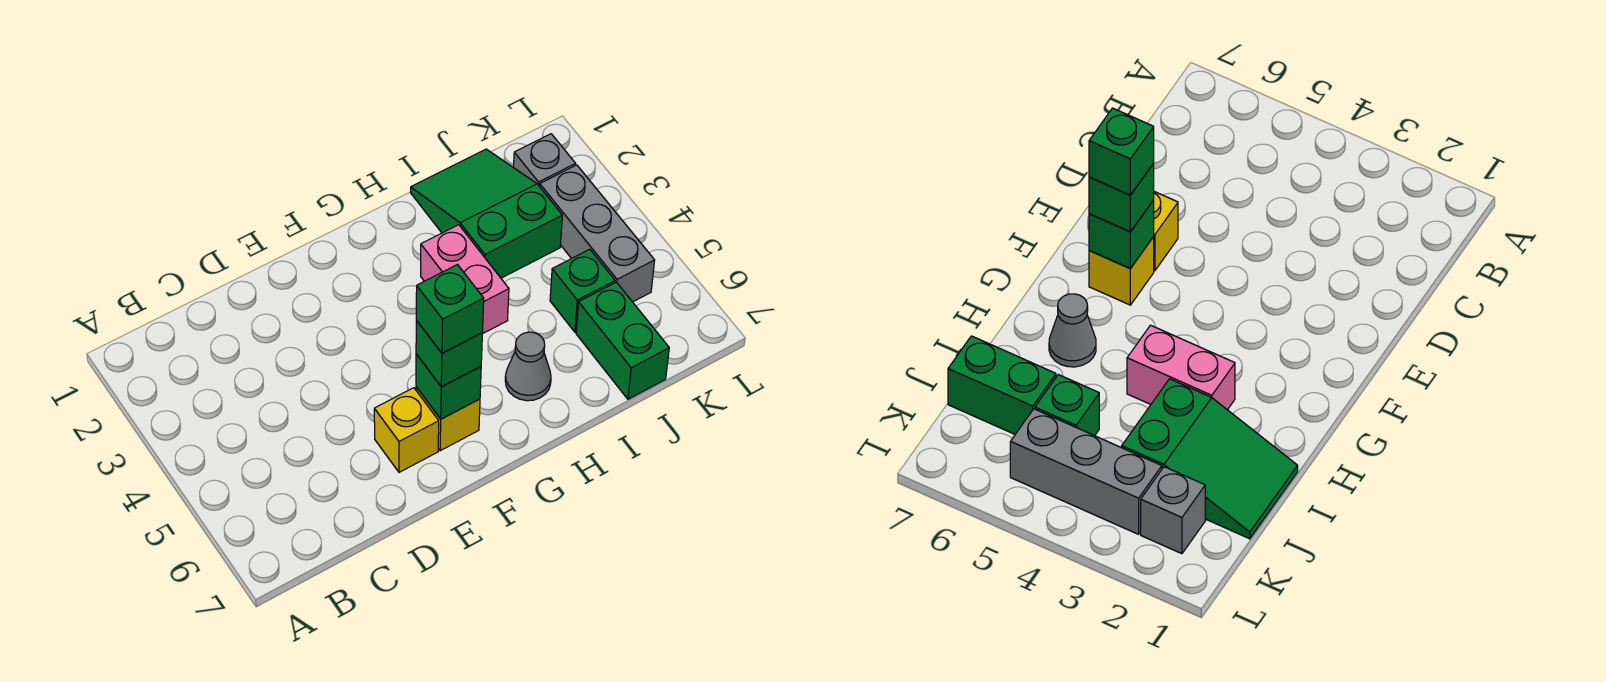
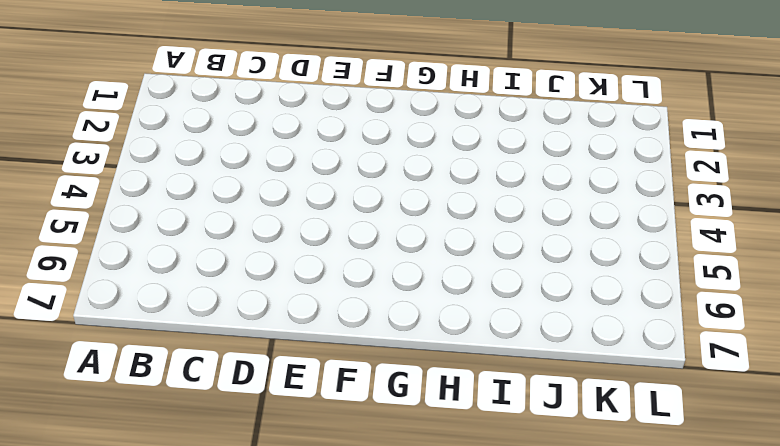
none -> yellow 1x1 brick [374,388,439,472]
none -> yellow 1x1 brick [416,387,480,451]
none -> pink 1x2 brick [421,225,509,334]

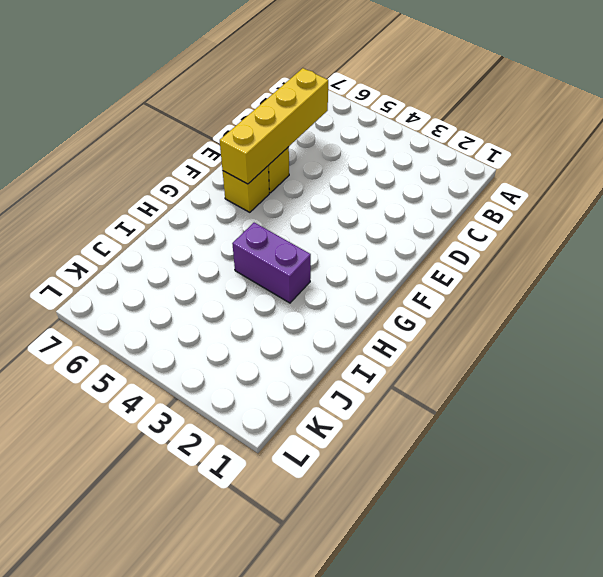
yellow 1x4 brick [220,68,328,184] -> green 1x1 brick [416,354,481,419]
purple 1x2 brick [232,223,311,303] -> pink 1x2 brick [421,225,509,334]
none -> grey 1x1 cone [505,332,551,401]
none -> green 2x3 slope [411,149,562,278]
none -> green 1x1 brick [550,249,615,332]

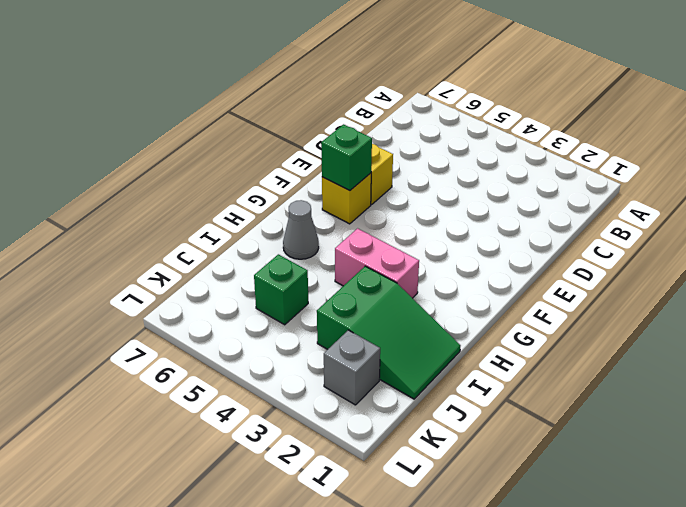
none -> green 1x2 brick [576,282,669,399]
none -> grey 1x3 brick [540,165,655,302]
none -> green 1x1 brick [416,320,482,387]

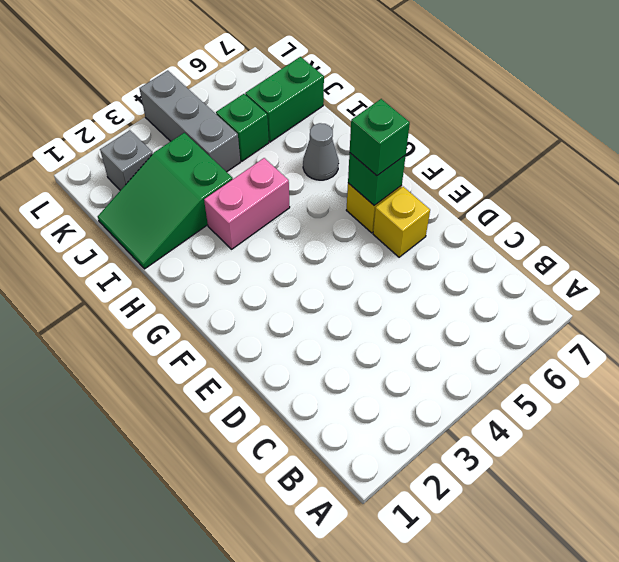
grey 1x3 brick [140,71,240,172] -> grey 1x3 brick turned to [540,165,655,302]
none -> green 1x1 brick [416,265,484,353]

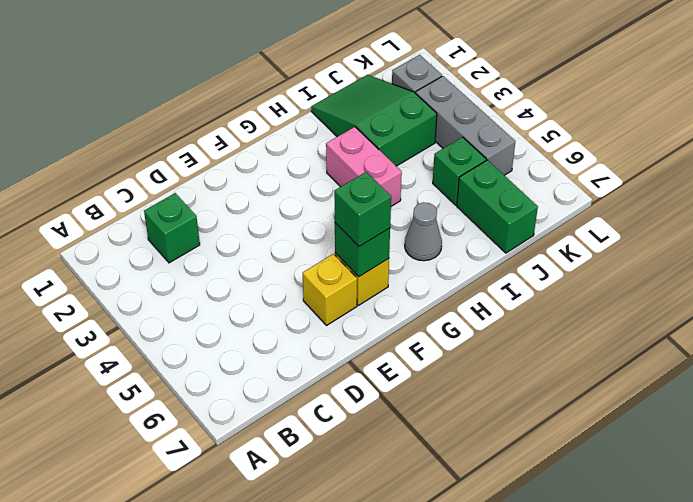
green 1x1 brick [144,193,200,263] -> green 1x1 brick moved to [416,265,484,353]

